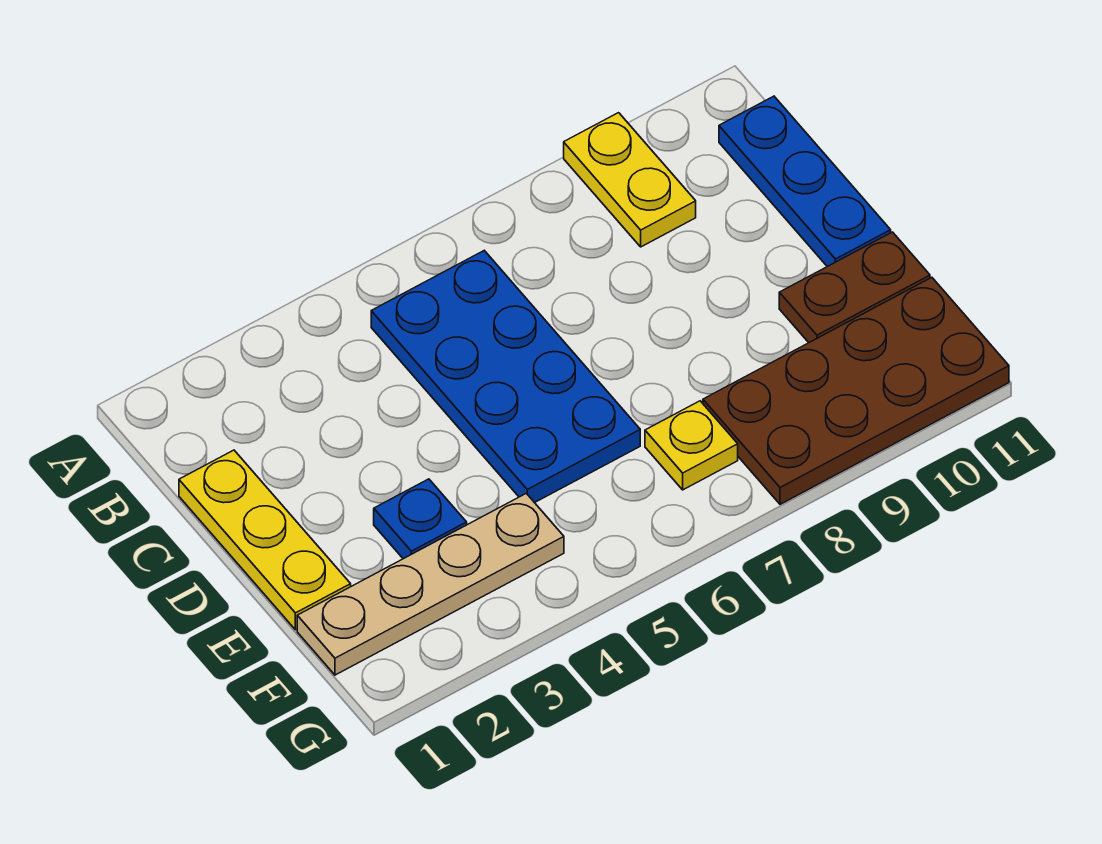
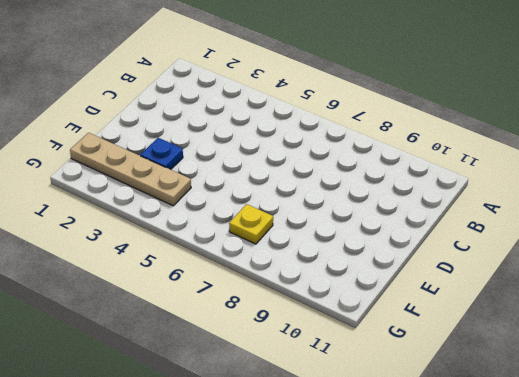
none -> yellow 1x2 plate [564,113,696,247]
none -> blue 2x4 plate [371,251,640,503]

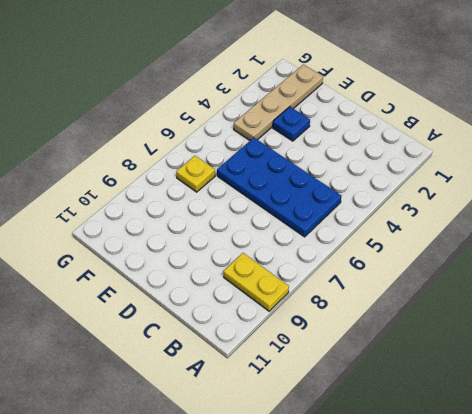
none -> blue 1x3 plate [719,96,891,267]
none -> yellow 1x3 plate [179,450,351,630]

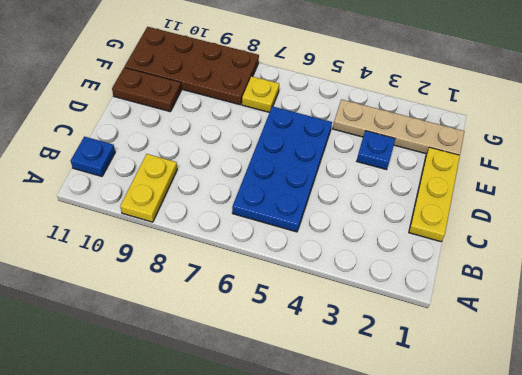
blue 1x1 plate [71,137,115,176] -> blue 1x3 plate [719,96,891,267]

